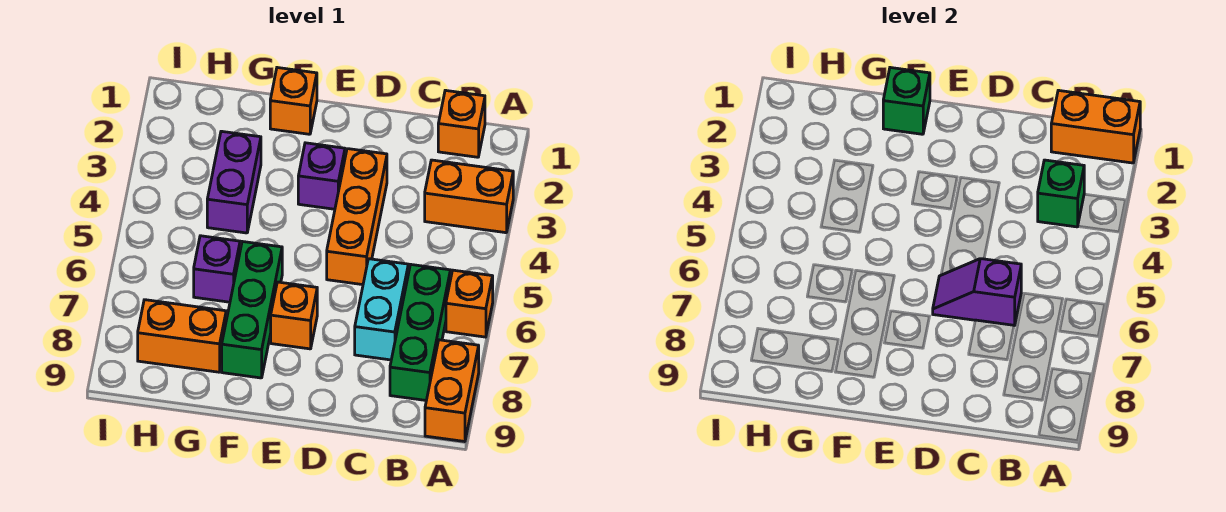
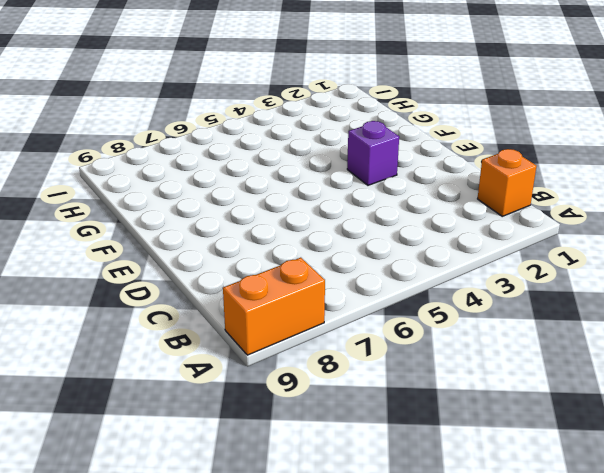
none -> orange 1x2 brick [425,160,513,233]
none -> orange 1x1 brick [446,270,493,337]
none -> green 1x3 brick [390,265,450,400]

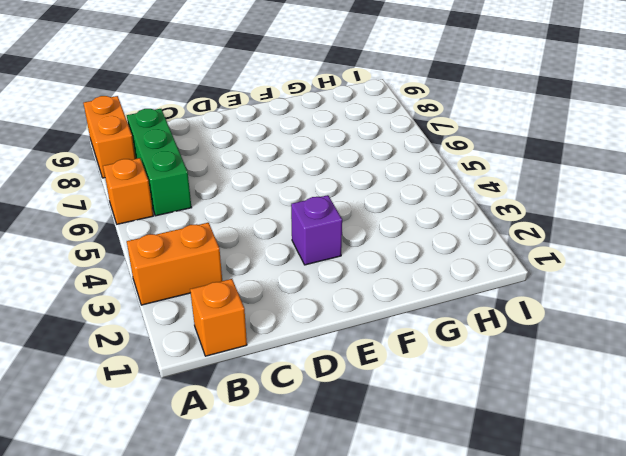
none -> cyan 1x2 brick [355,259,408,360]
none -> orange 1x3 brick [327,149,387,285]
none -> orange 1x1 brick [271,282,317,349]

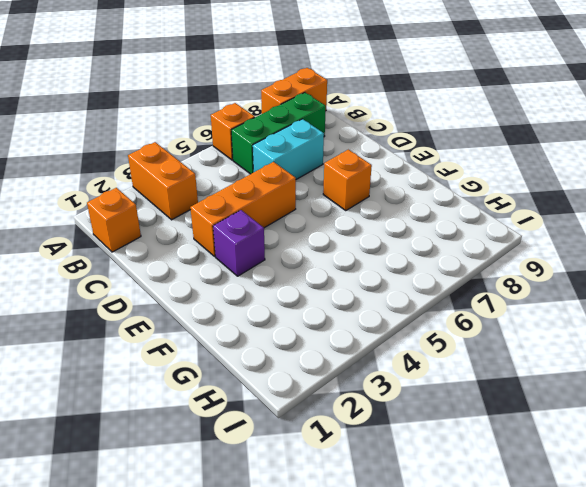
none -> orange 1x1 brick [270,68,317,134]
none -> green 1x3 brick [222,242,282,378]
none -> purple 1x2 brick [207,131,261,233]

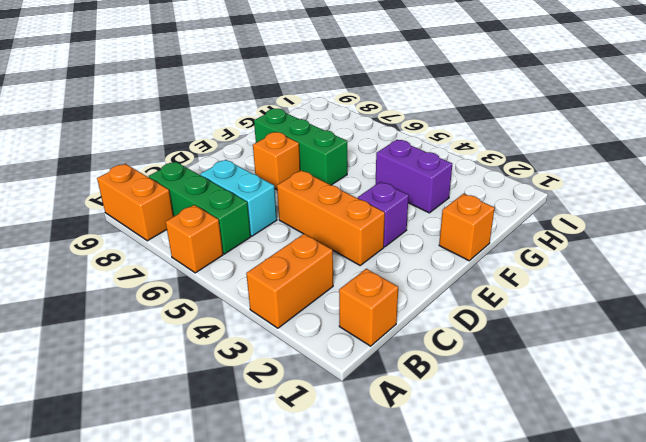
none -> purple 1x1 brick [194,236,240,302]
none -> orange 1x2 brick [138,300,226,372]
none -> orange 1x2 brick [1051,90,1140,163]

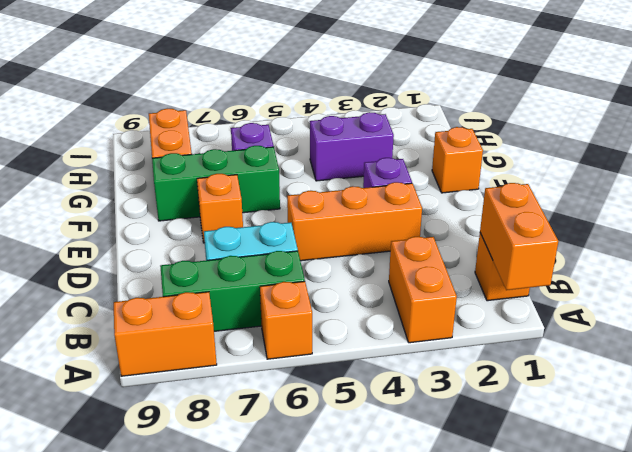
none -> green 1x1 brick [1038,160,1084,227]
none -> purple 1x2 slope [933,259,1021,326]
none -> green 1x1 brick [883,68,930,134]

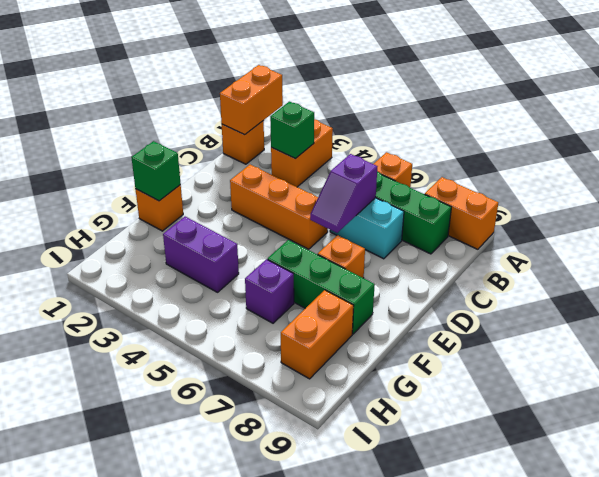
none -> purple 1x1 brick [298,143,345,209]

